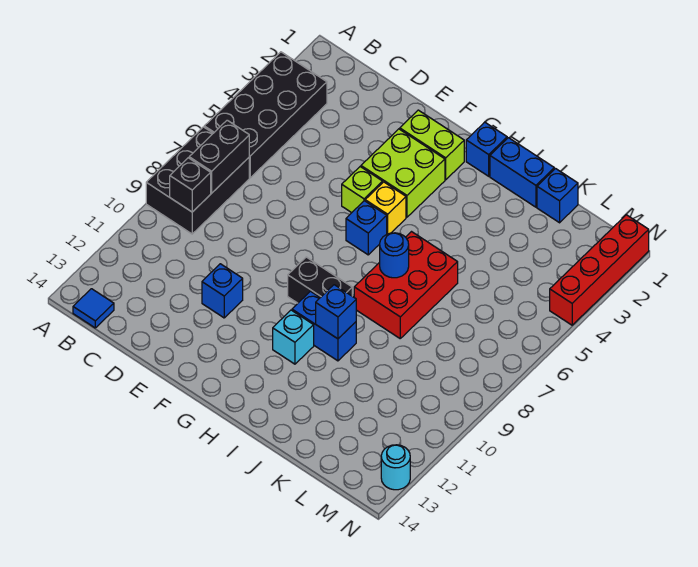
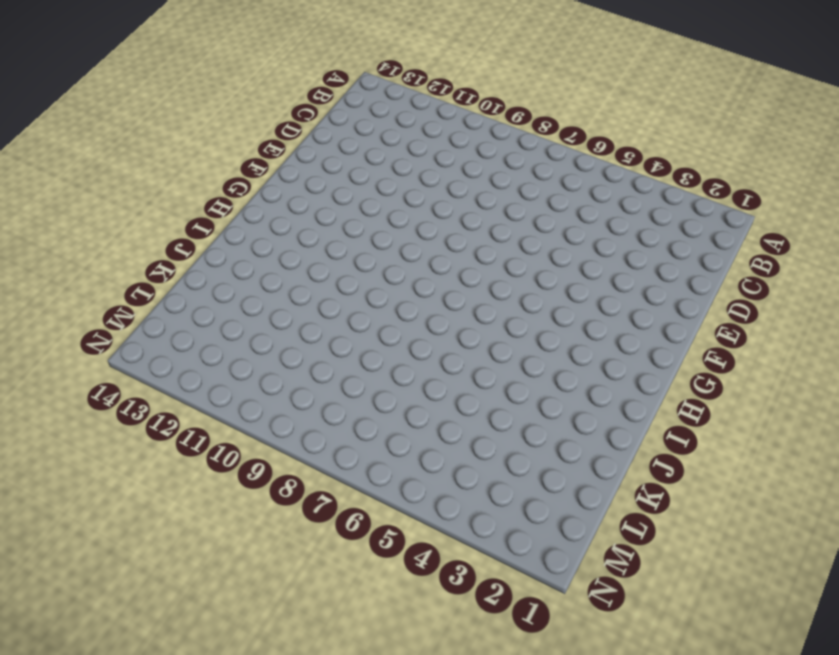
none -> black 2x4 brick [204,52,327,178]
none -> black 2x3 brick [146,127,249,234]
none -> blue 1x1 tile [73,289,114,328]

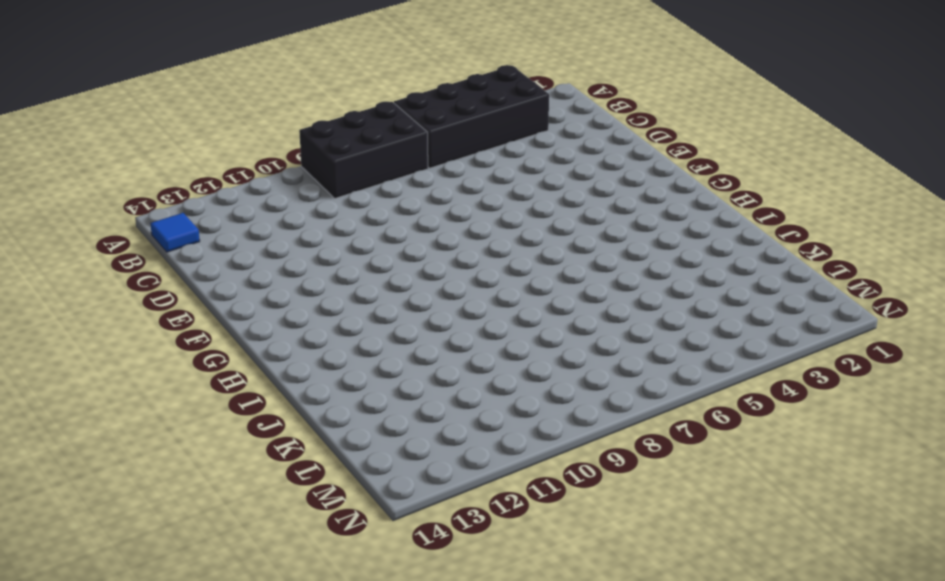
none -> blue 1x1 brick [202,264,243,318]
none -> lime 1x2 brick [400,110,464,180]
none -> lime 2x2 brick [361,129,445,217]

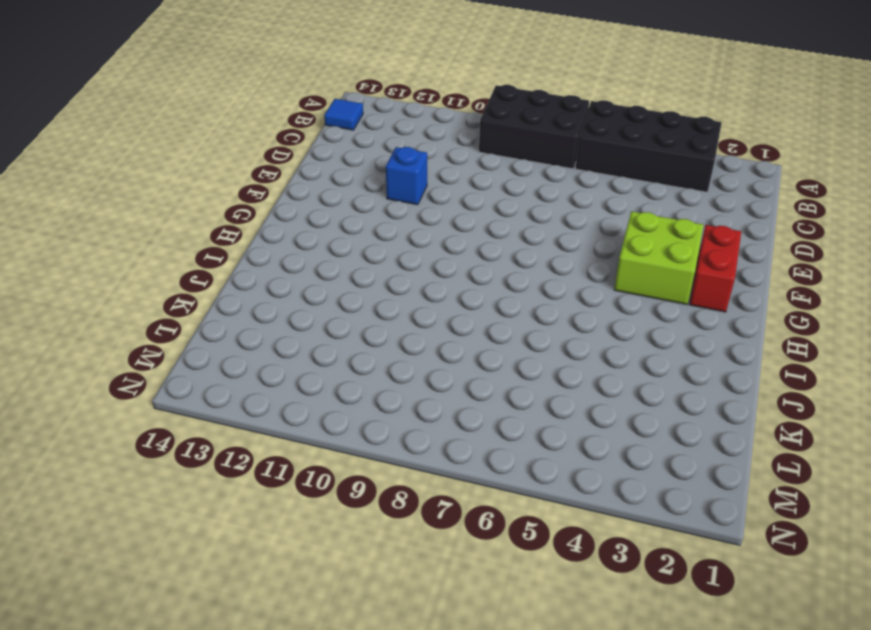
red 1x2 brick [690,225,741,312] -> lime 1x2 brick [400,110,464,180]
none -> lime 1x1 brick [342,167,383,213]
none -> yellow 1x1 brick [365,182,406,234]
none -> blue 1x1 brick [346,201,387,255]

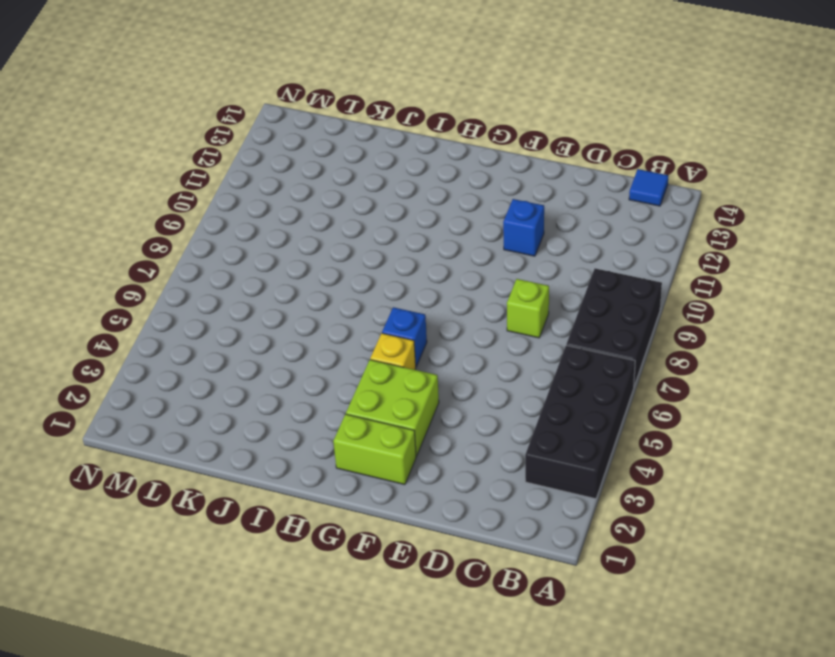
lime 1x1 brick [507,279,549,338] -> lime 1x1 brick moved to [342,167,383,213]
none -> black 1x2 brick [288,257,352,303]
none -> blue 1x1 brick [466,122,507,176]
none -> blue 1x2 brick [292,291,356,361]

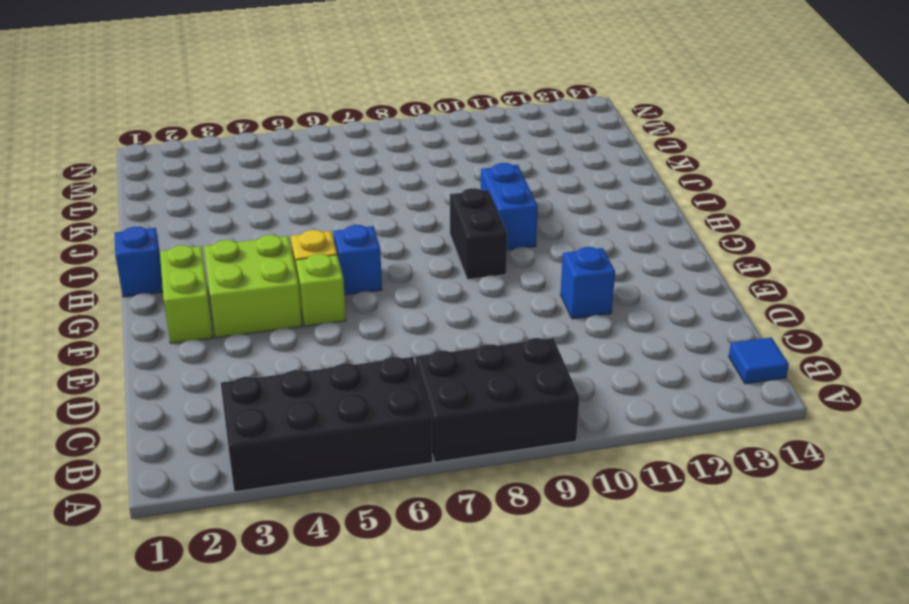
none -> cyan 1x1 brick [273,310,314,364]
none -> blue 1x2 brick [490,138,554,207]
none -> red 2x3 brick [354,232,458,338]

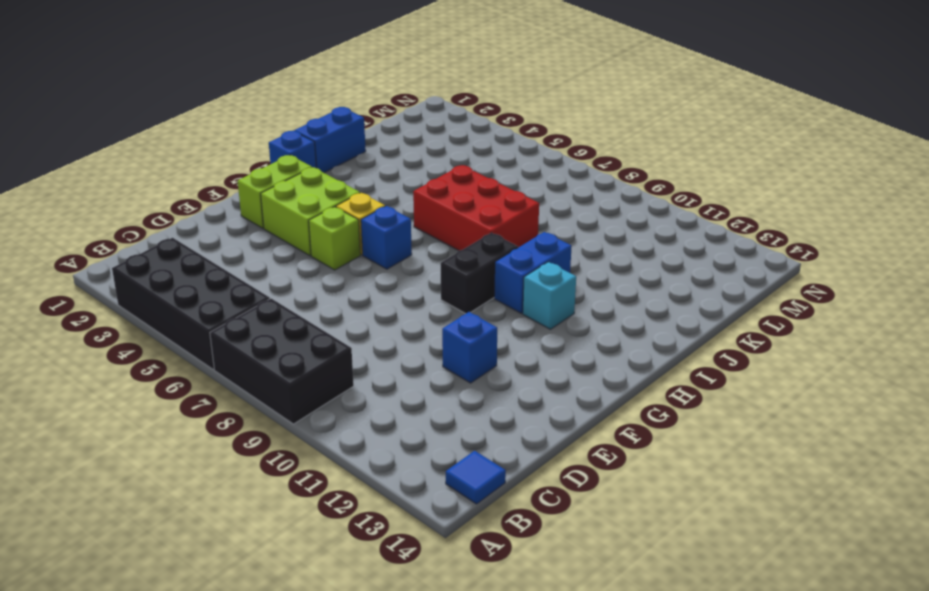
none -> blue 1x1 brick [537,169,578,223]
none -> red 1x4 brick [550,215,649,325]
none -> cyan 1x1 round brick [381,445,410,490]

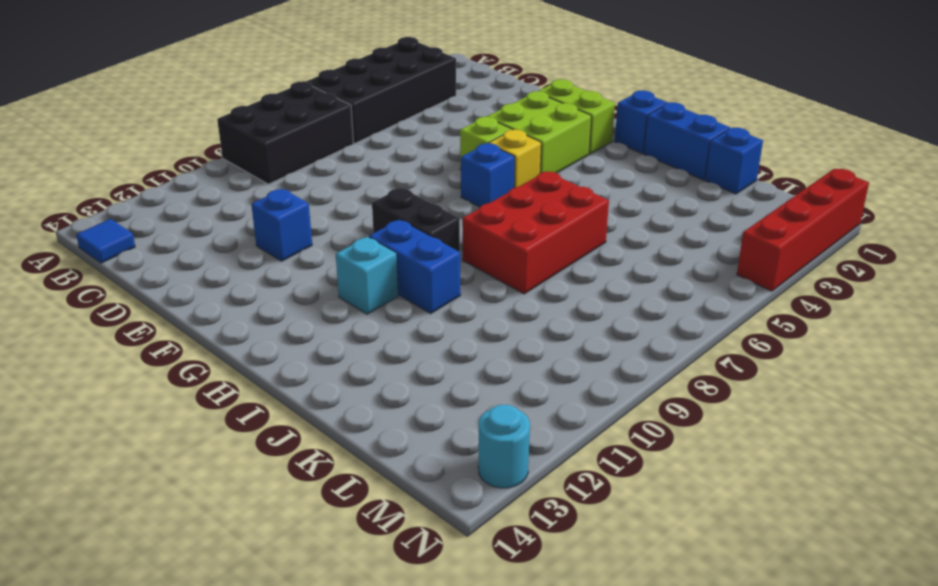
none -> black 1x2 brick [189,120,249,193]
none -> black 1x1 brick [170,158,211,212]
none -> blue 1x1 round brick [380,233,409,278]

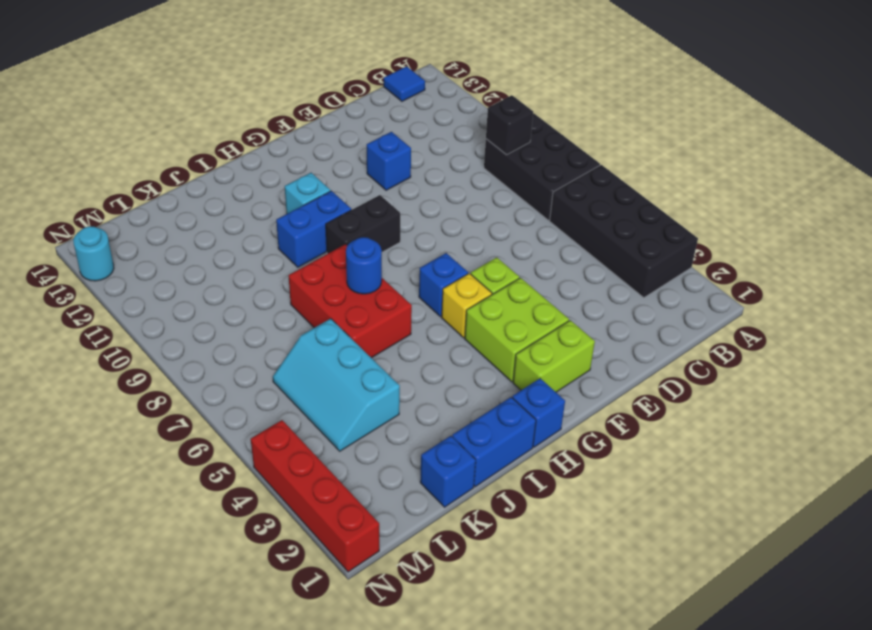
cyan 2x3 slope [273,319,400,451] -> none
none -> black 1x2 brick [189,120,249,193]
none -> blue 1x1 brick [316,285,356,339]

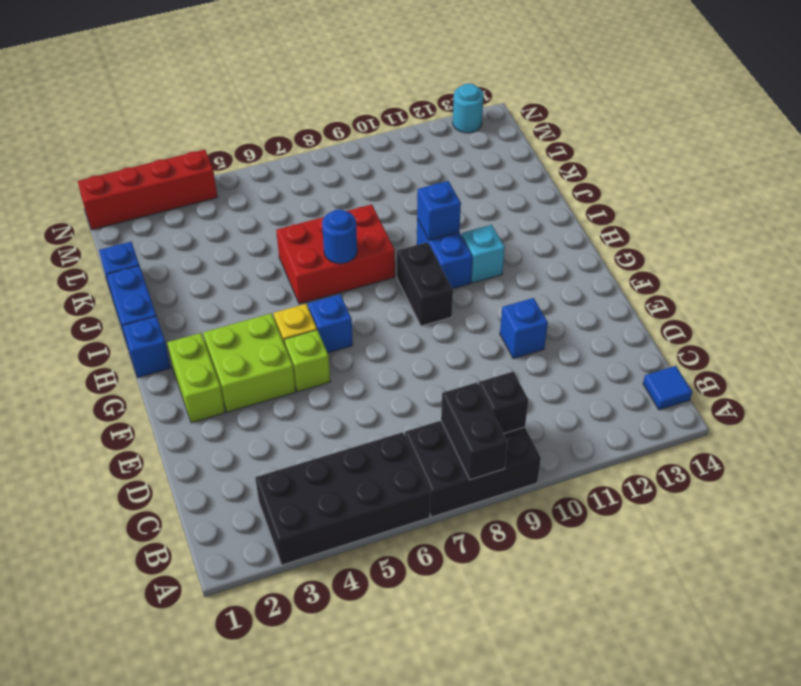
black 1x2 brick [441,382,508,480] -> black 1x2 brick turned to [189,120,249,193]

